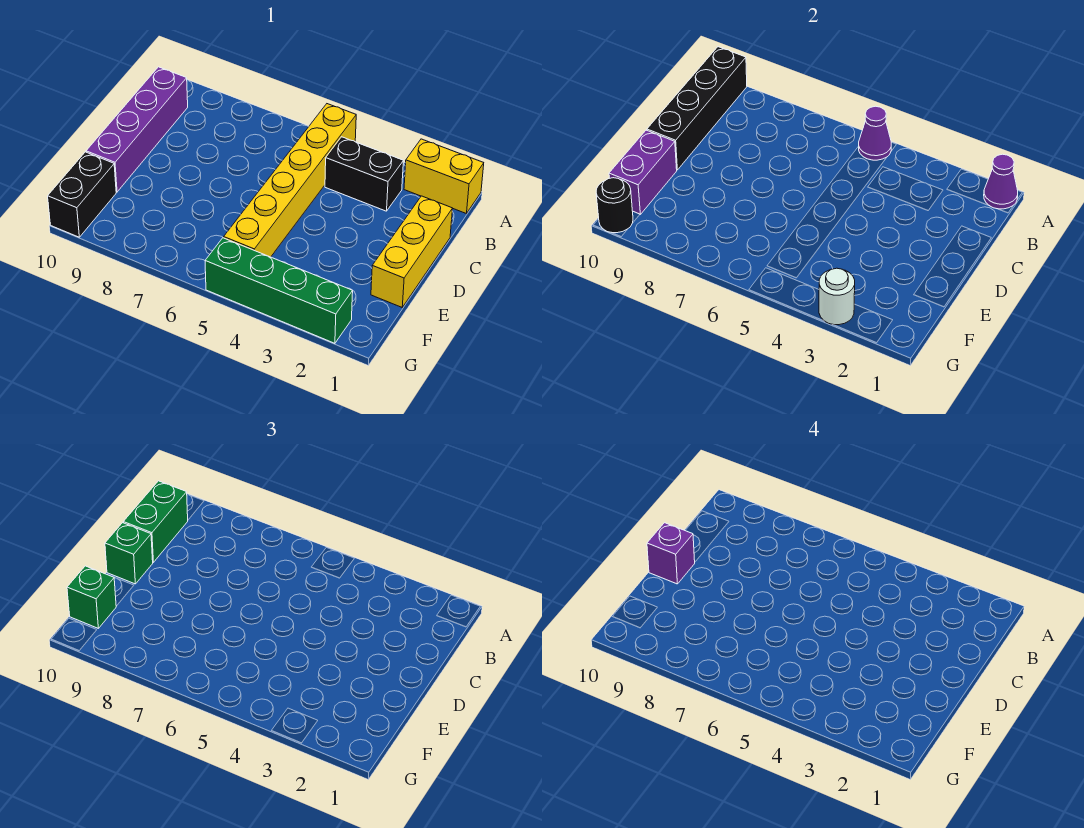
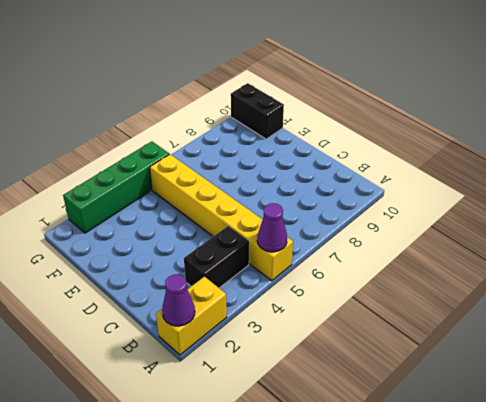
none -> purple 1x4 brick [86,67,188,192]
none -> yellow 1x3 brick [371,196,453,307]
none -> black 1x4 brick [647,47,747,170]

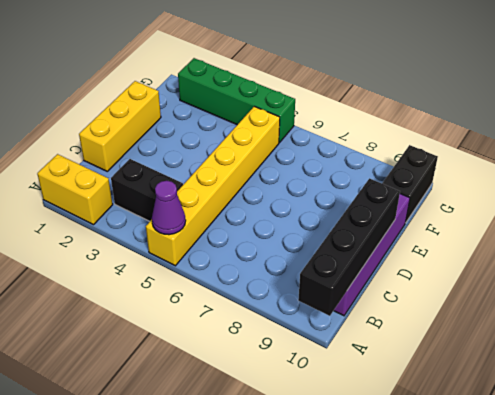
none -> purple 1x1 cone [984,154,1018,209]
none -> purple 1x2 brick [609,130,677,214]
none -> white 1x1 round brick [819,268,855,325]

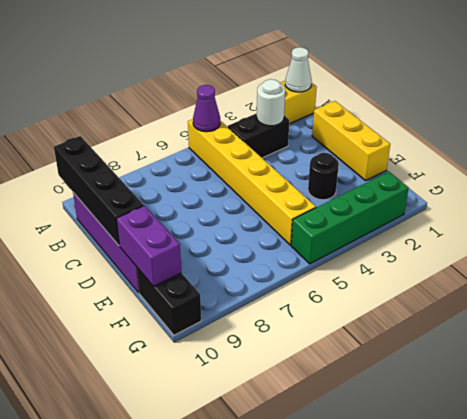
white 1x1 cone [285,47,312,92] -> purple 1x1 cone [984,154,1018,209]
white 1x1 round brick [257,79,285,126] -> white 1x1 round brick moved to [819,268,855,325]
black 1x1 round brick [308,153,339,200] -> black 1x1 round brick moved to [596,178,633,233]
none -> green 1x2 brick [123,481,188,562]
none -> green 1x1 brick [105,523,153,584]
none -> green 1x1 brick [67,566,116,628]

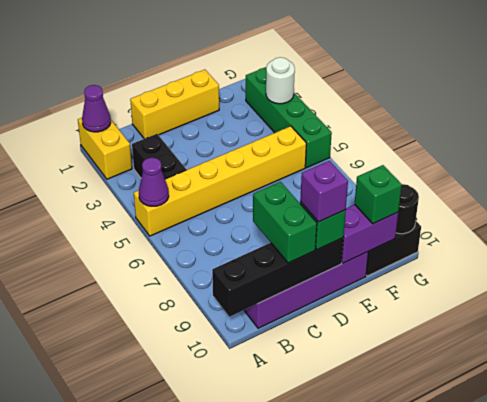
green 1x2 brick [253,182,317,263] -> green 1x2 brick turned to [123,481,188,562]

